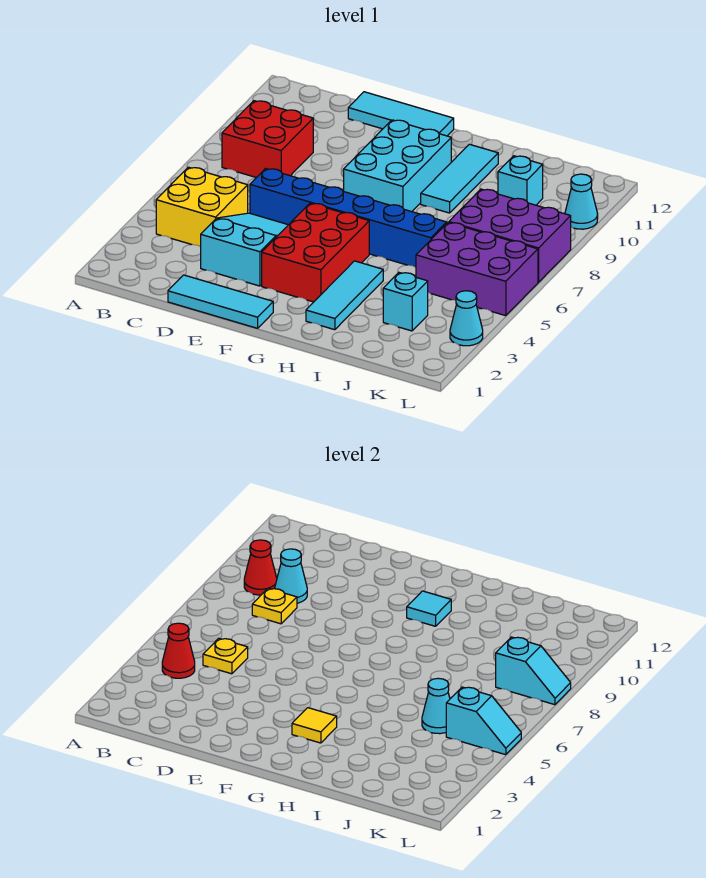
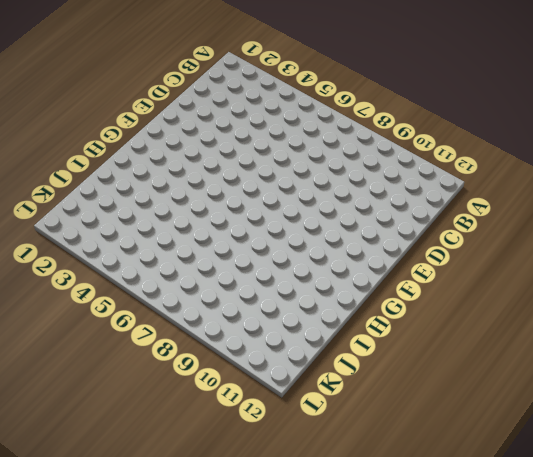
none -> yellow 2x2 brick [156,167,248,247]
none -> red 2x2 brick [222,101,313,178]
none -> cyan 1x3 tile [168,275,273,328]

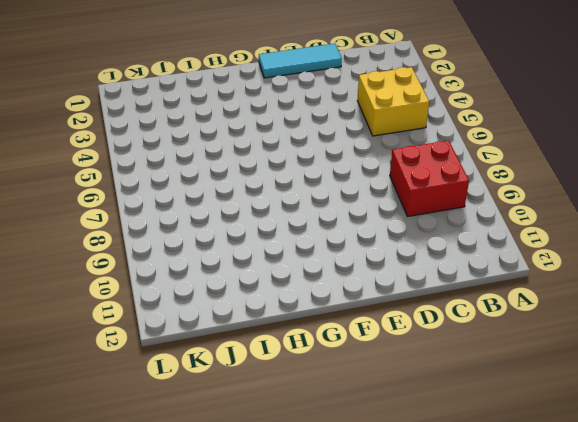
none -> cyan 2x3 slope [201,213,288,286]
none -> blue 1x6 brick [250,169,447,267]
none -> cyan 1x3 tile [348,92,454,136]

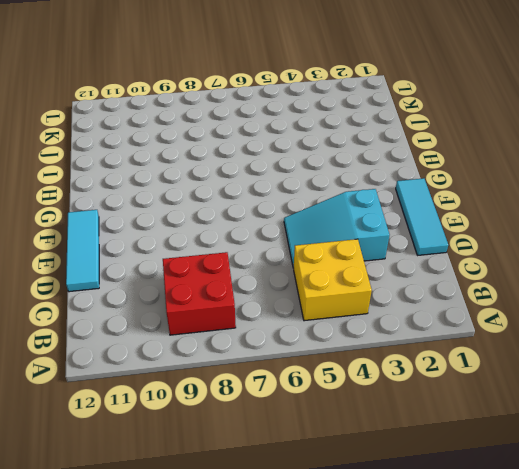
none -> blue 1x6 brick [250,169,447,267]
none -> red 2x3 brick [262,203,369,302]
none -> cyan 2x3 brick [344,120,451,212]

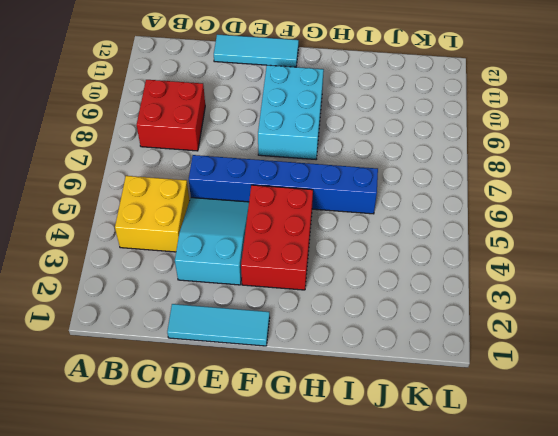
none -> cyan 1x3 tile [306,261,383,330]
none -> cyan 1x3 tile [421,144,498,213]
none -> cyan 1x1 brick [383,273,428,331]

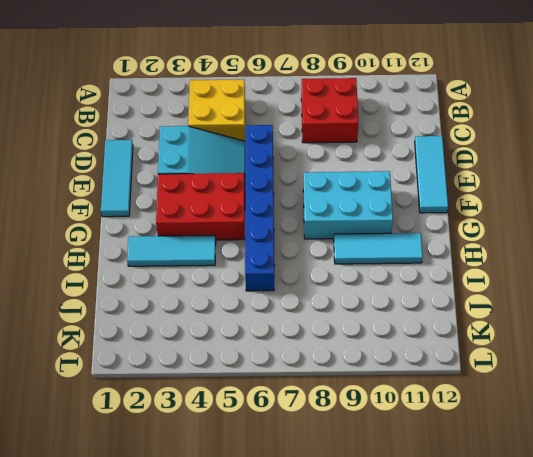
none -> cyan 1x1 brick [383,273,428,331]
none -> purple 2x3 brick [416,222,538,316]
none -> purple 2x3 brick [449,189,571,282]

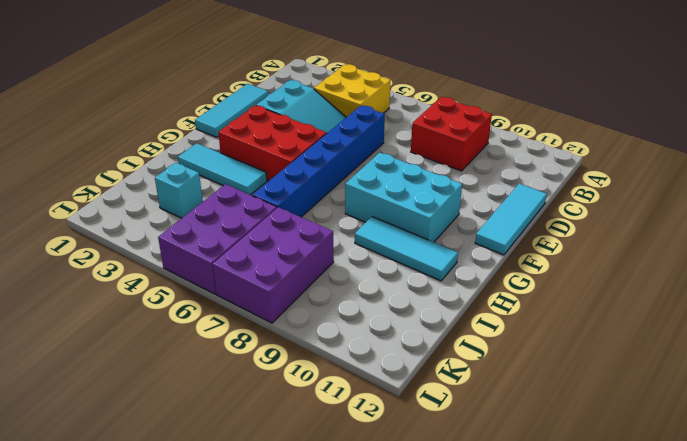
none -> cyan 1x1 brick [498,156,543,205]
none -> cyan 1x1 cone [450,291,483,346]
none -> cyan 1x1 cone [565,174,598,229]

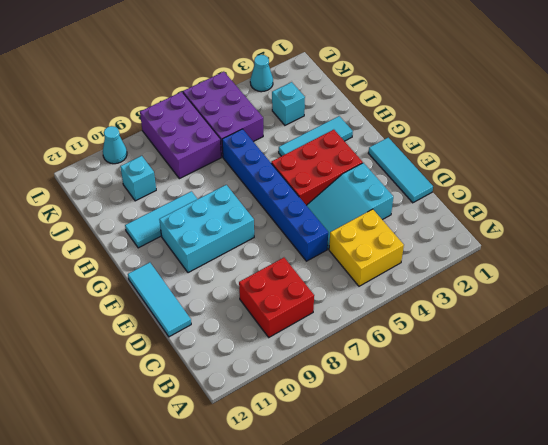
none -> red 1x1 cone [162,623,195,678]
none -> red 1x1 cone [244,540,277,595]
none -> yellow 1x1 plate [203,638,248,674]

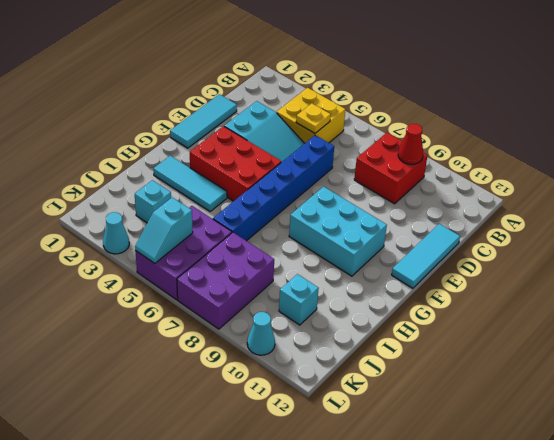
none -> cyan 1x3 tile [421,144,498,213]
none -> red 1x1 cone [162,623,195,678]
none -> yellow 1x1 plate [252,588,297,624]

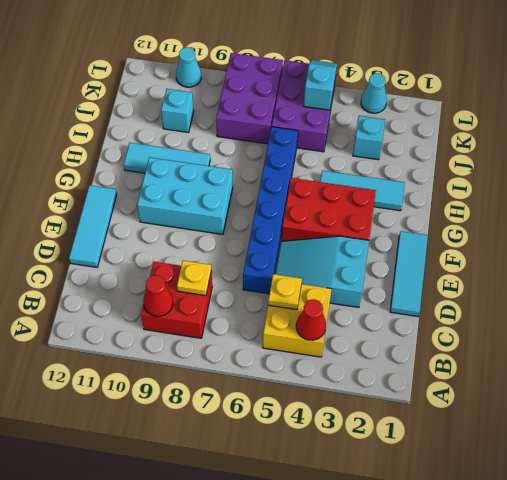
none -> cyan 1x1 cone [275,549,307,603]
none -> yellow 1x1 tile [292,708,337,743]
none -> cyan 1x1 tile [407,591,451,626]

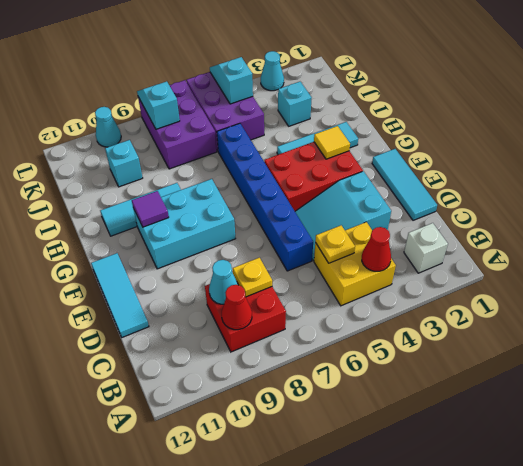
white 1x1 brick [404,223,448,273] -> none
purple 1x1 tile [132,191,169,227] -> cyan 1x1 tile [407,591,451,626]
none -> cyan 1x1 cone [422,678,450,734]

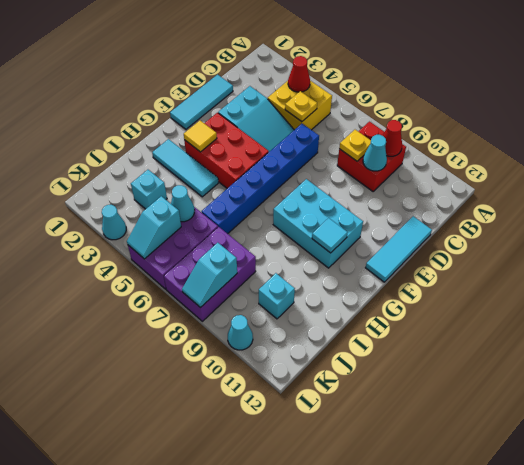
none -> cyan 1x3 tile [421,144,498,213]

